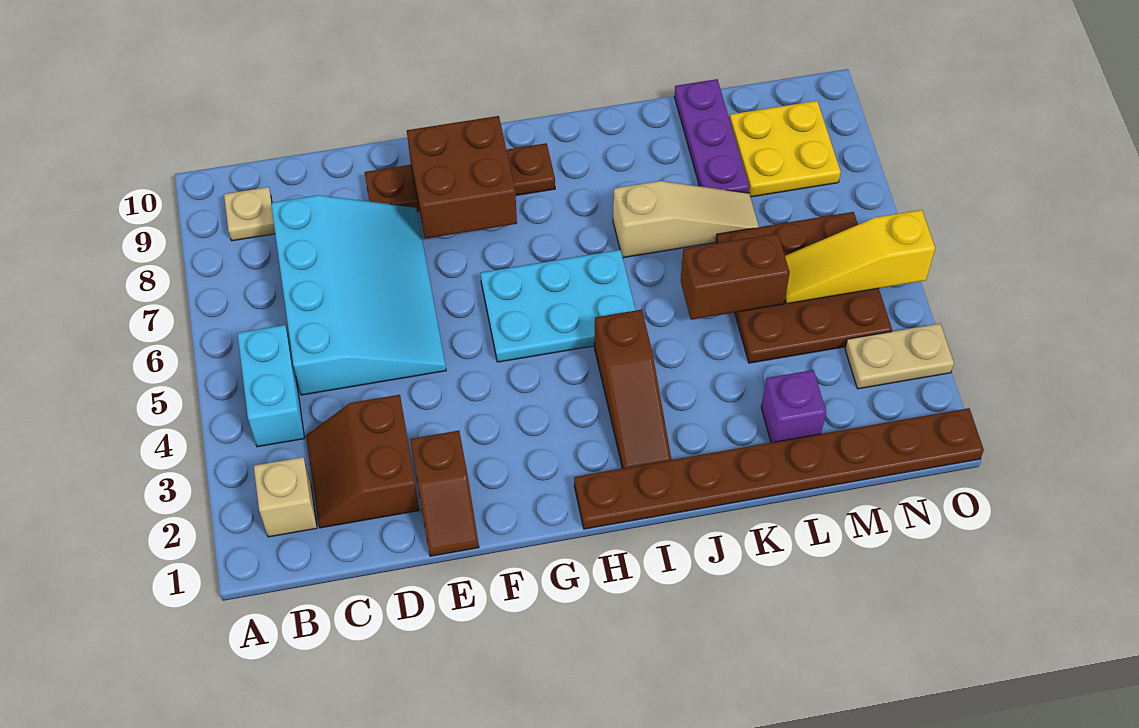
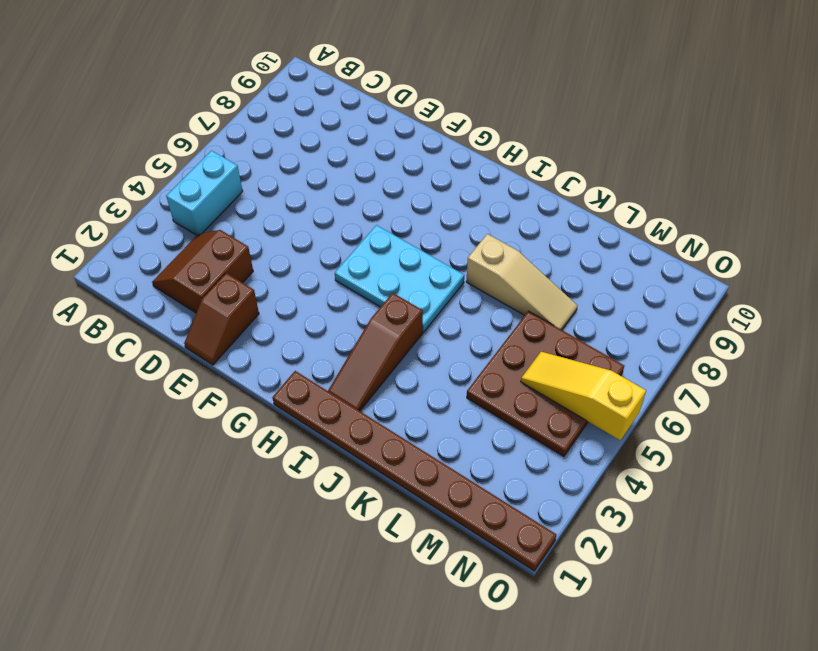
none -> tan 1x1 brick [254,457,317,537]
none -> tan 1x1 plate [224,187,275,241]
none -> cyan 3x4 slope [271,195,446,395]

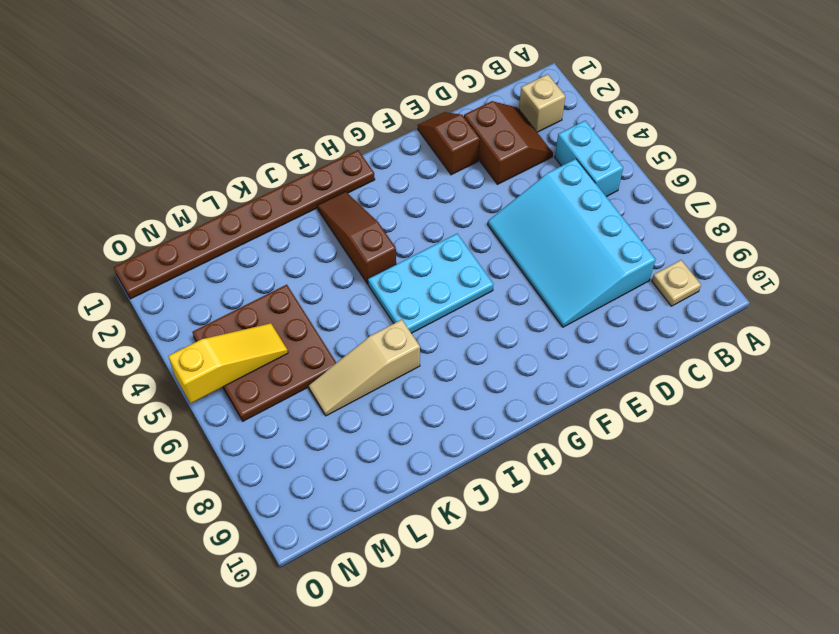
none -> brown 1x4 plate [365,143,555,211]
none -> purple 1x1 brick [761,370,826,443]
none -> purple 1x3 plate [674,79,749,193]

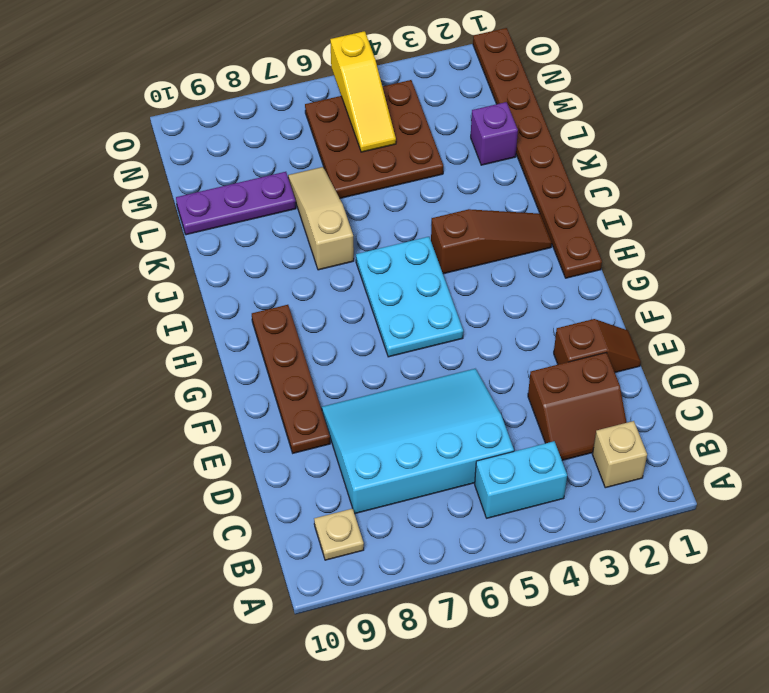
none -> yellow 2x2 plate [730,101,841,197]
none -> tan 1x2 plate [845,324,954,389]
none -> brown 2x2 brick [407,116,517,239]

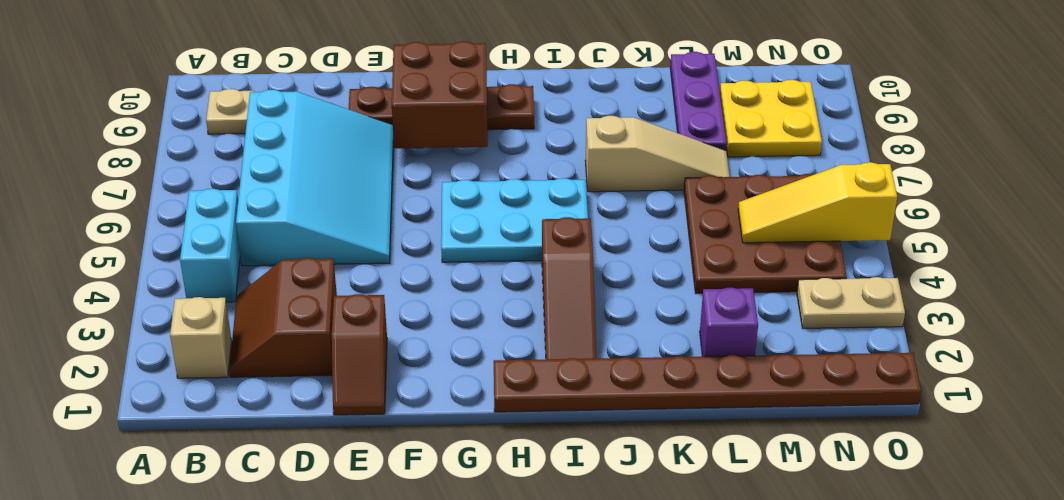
none -> brown 1x2 brick [681,233,790,320]

